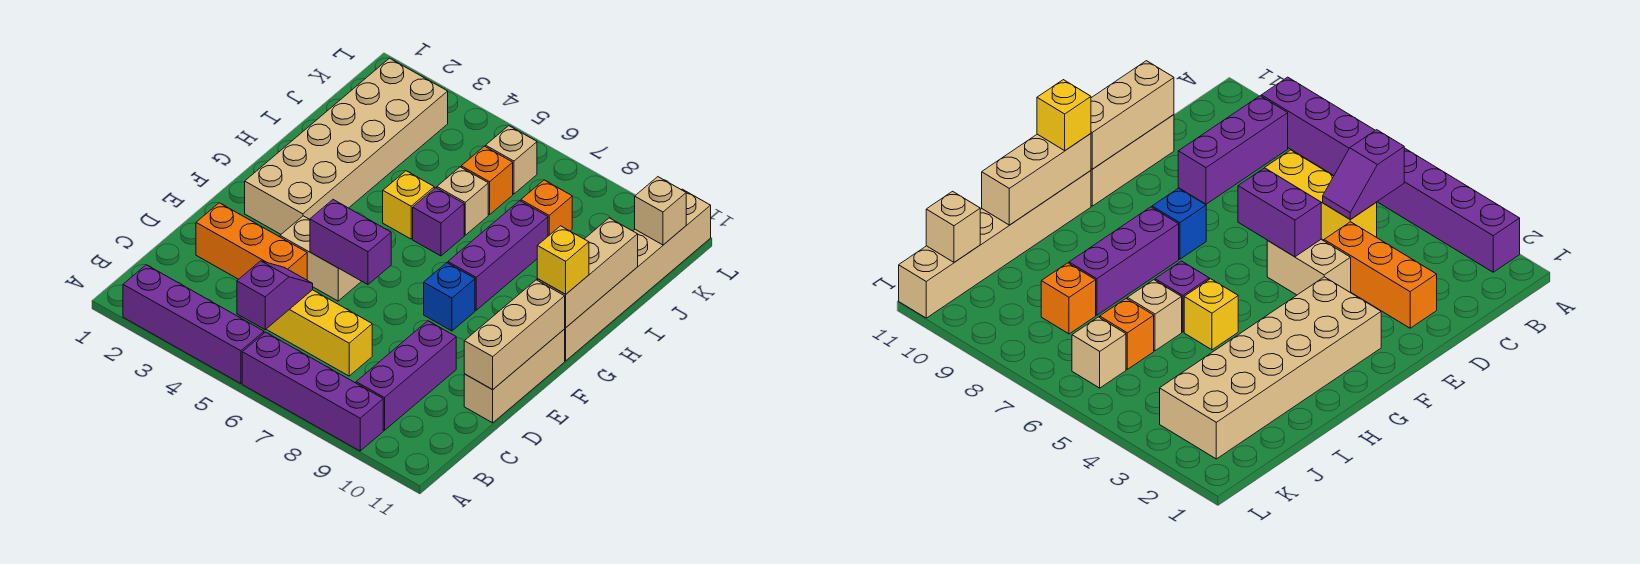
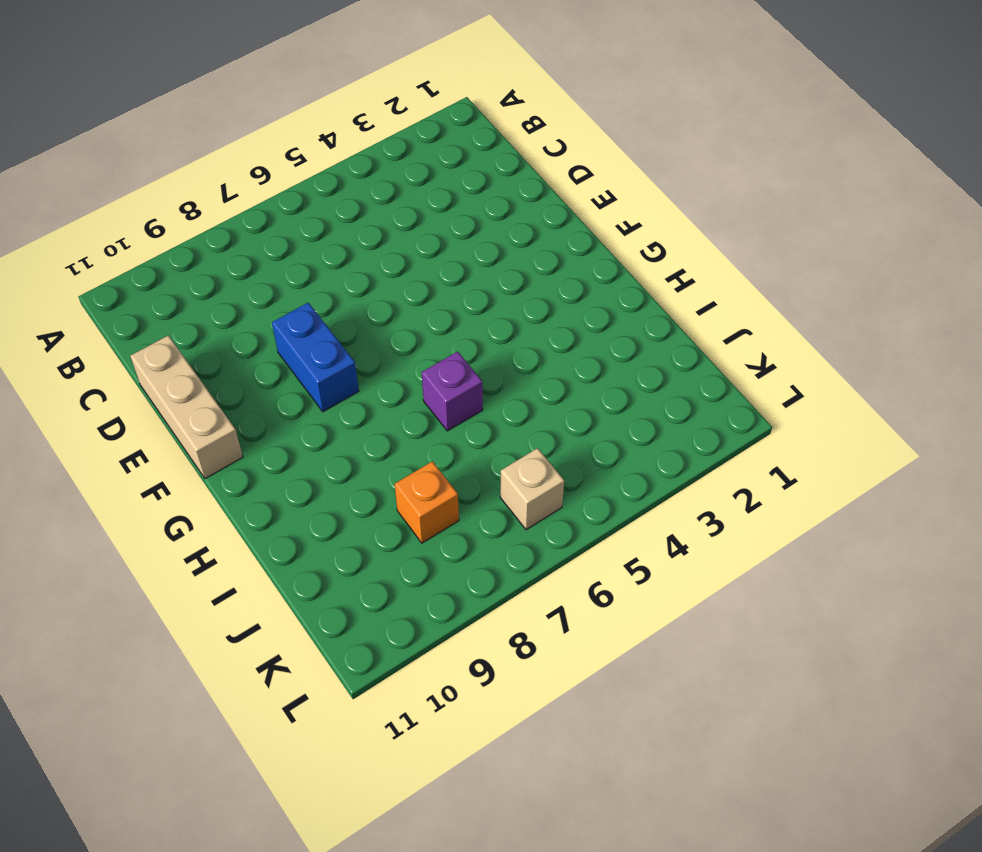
blue 1x2 brick [272,303,359,412] -> blue 1x1 brick [424,263,475,331]
none -> purple 1x4 brick [123,265,264,384]
none -> purple 1x4 brick [242,332,383,451]
none -> purple 1x3 brick [356,321,456,430]

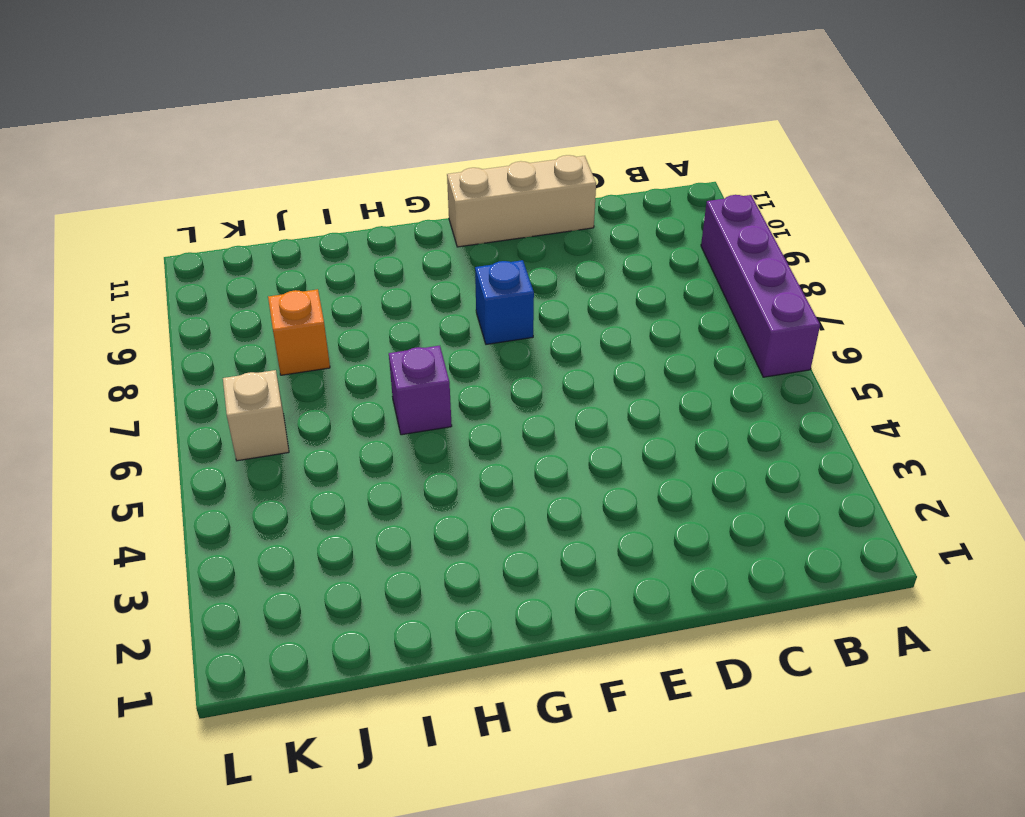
none -> purple 1x4 brick [123,265,264,384]
none -> purple 1x3 brick [356,321,456,430]
none -> yellow 1x3 brick [266,290,372,376]

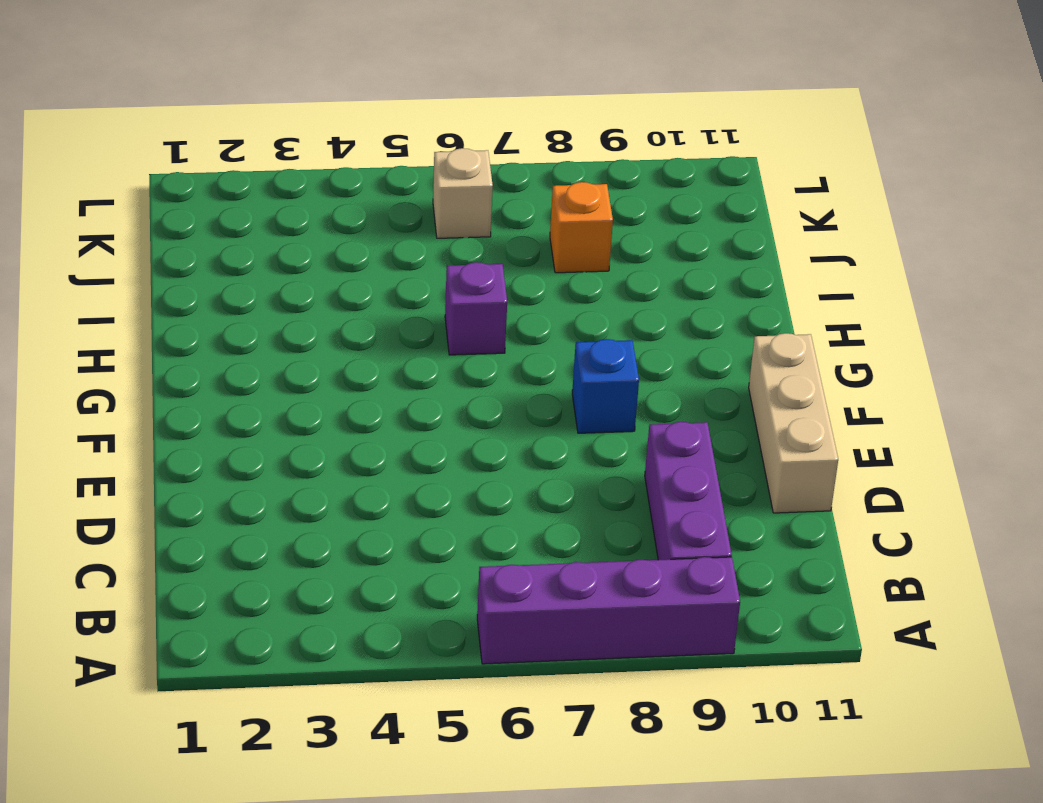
none -> purple 1x4 brick [123,265,264,384]
none -> yellow 1x3 brick [266,290,372,376]
none -> orange 1x3 brick [196,203,307,280]

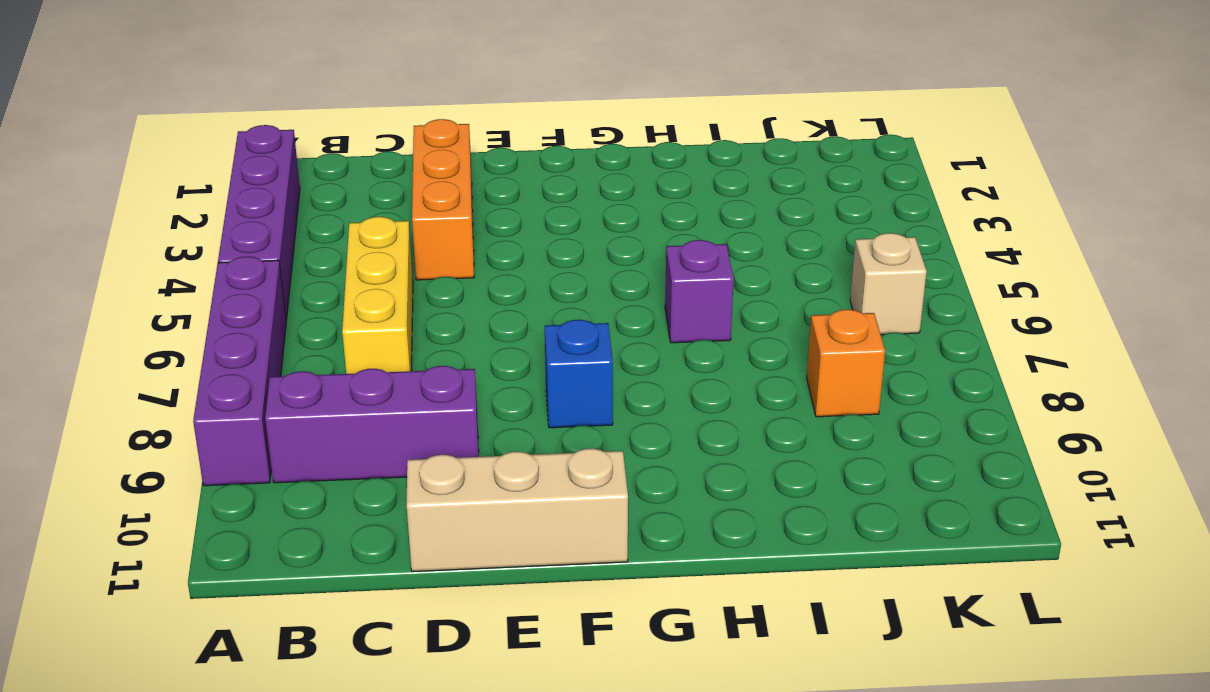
none -> tan 1x2 brick [280,216,361,301]
none -> tan 2x6 brick [245,58,448,234]
none -> purple 1x3 brick [448,201,548,310]

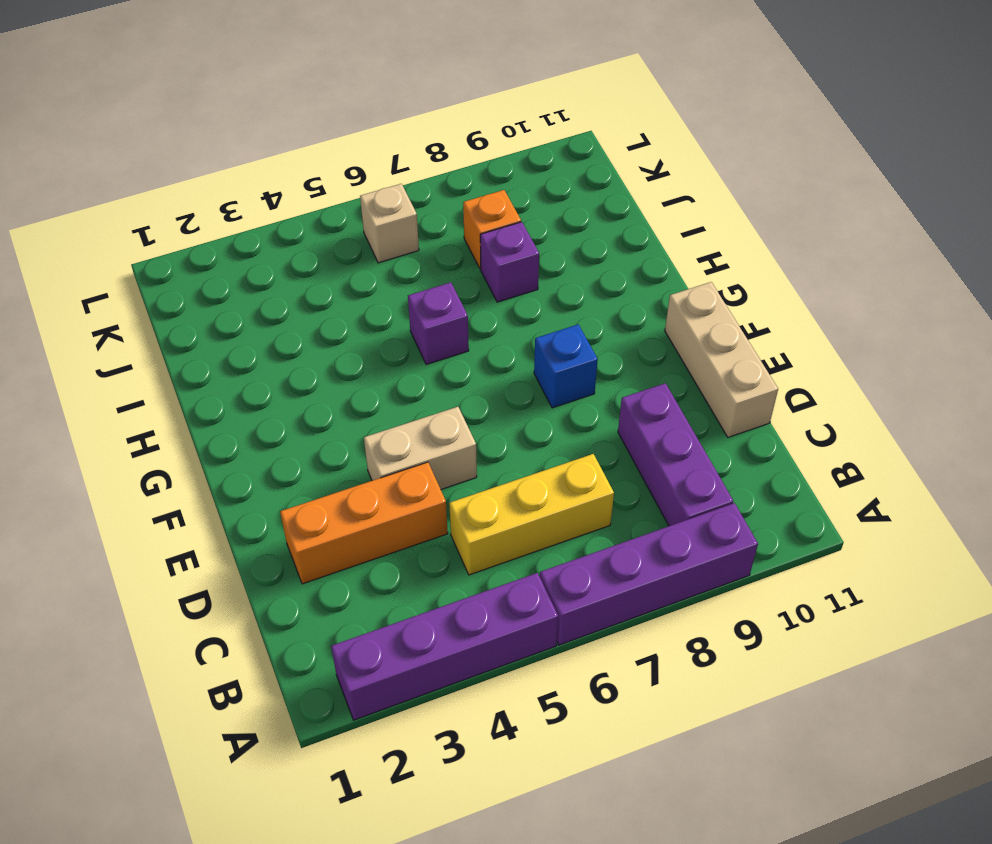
purple 1x1 brick [480,222,539,302] -> purple 1x3 brick [448,201,548,310]
none -> tan 2x6 brick [245,58,448,234]
none -> tan 1x6 brick [565,189,711,361]
none -> yellow 1x1 brick [383,171,434,239]

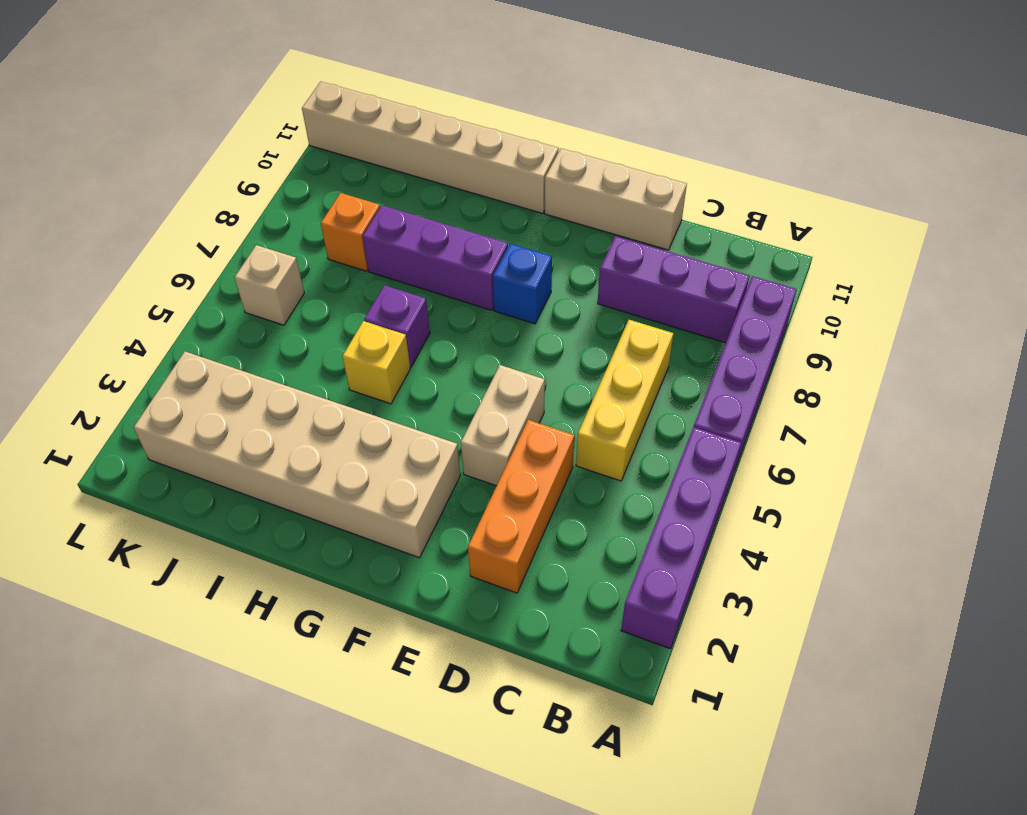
none -> tan 1x1 brick [437,167,488,235]
none -> orange 1x1 brick [461,146,513,215]
none -> purple 1x2 slope [237,261,313,330]

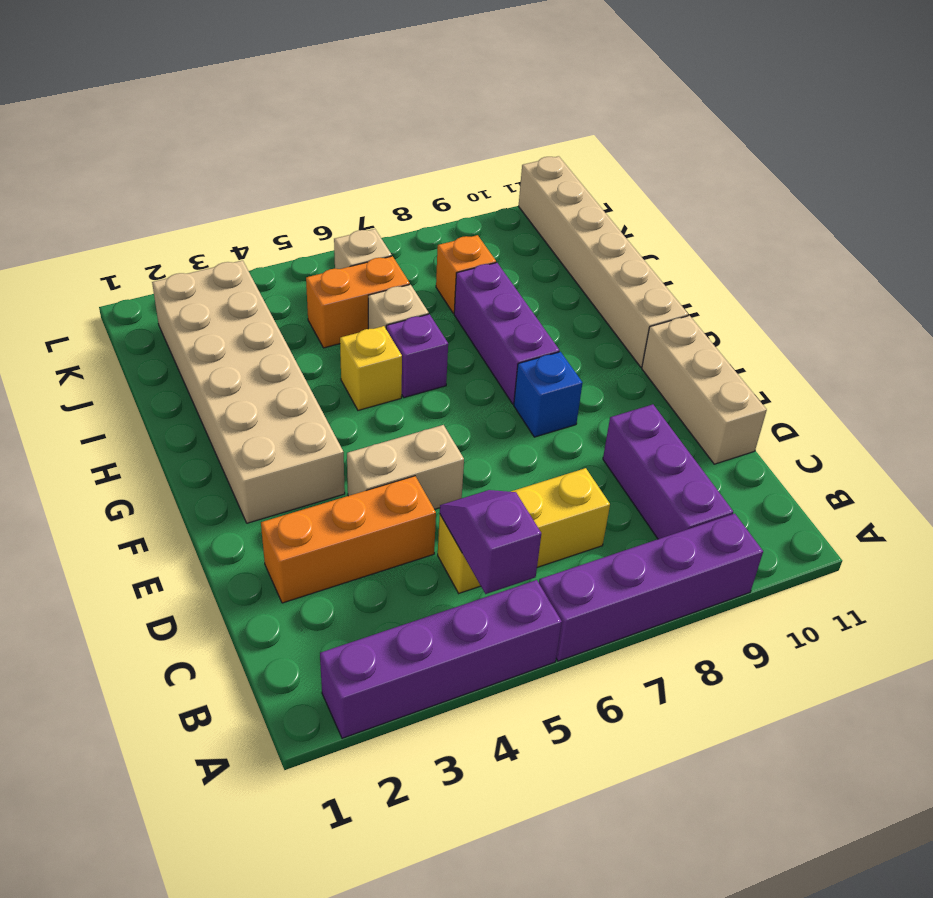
orange 1x2 brick [306,256,410,348] -> orange 1x1 brick [461,146,513,215]
none -> tan 1x3 brick [464,280,565,390]
none -> purple 1x2 brick [310,200,391,285]
none -> tan 1x3 brick [537,218,638,328]

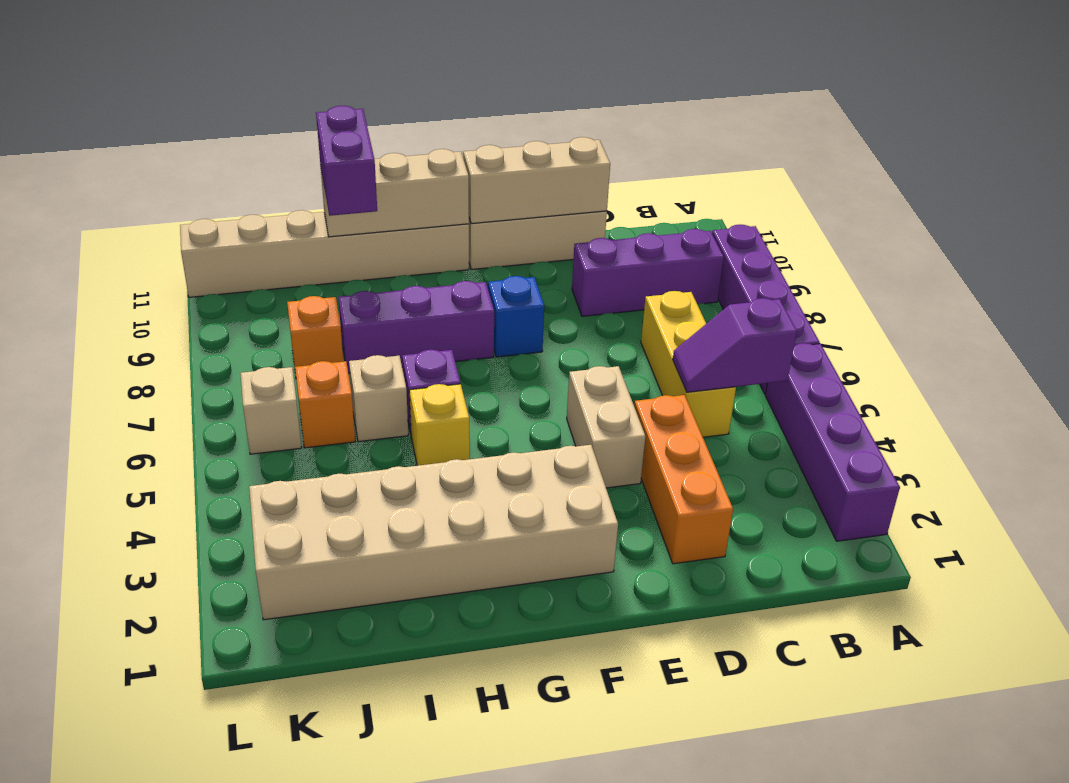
purple 1x2 brick [316,106,377,216] -> purple 1x2 brick moved to [310,200,391,285]
none -> tan 1x1 brick [635,177,686,245]
none -> yellow 1x1 brick [537,226,589,294]

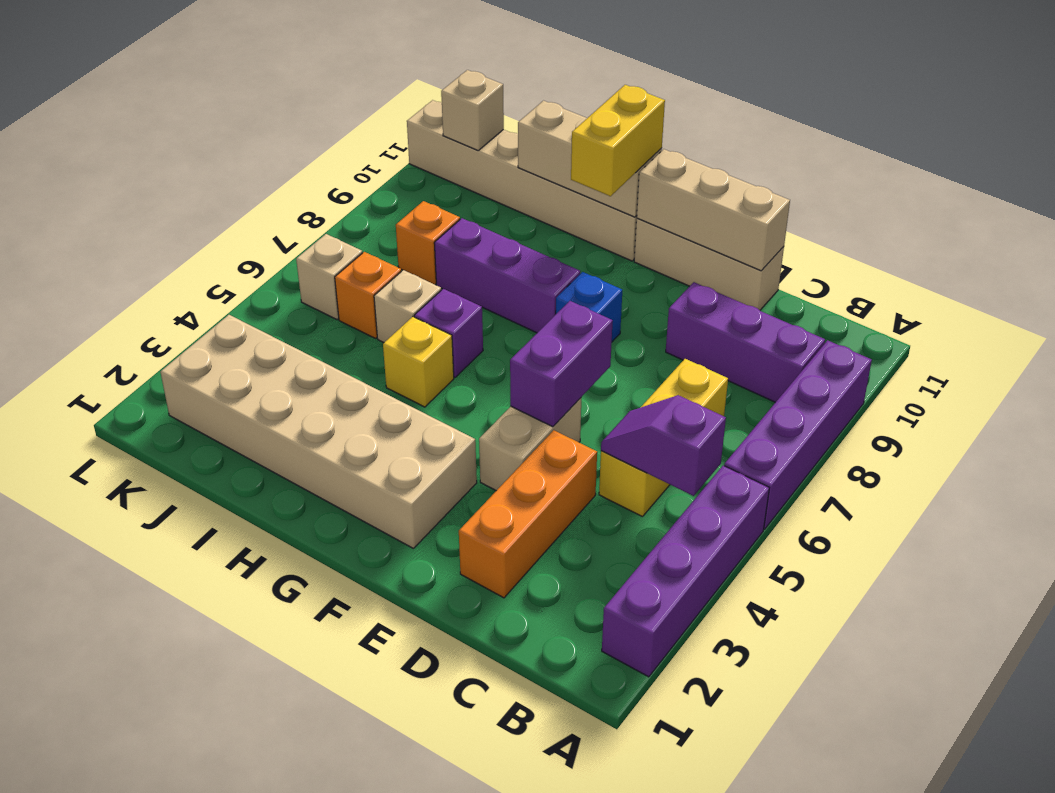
yellow 1x2 brick [571,85,665,196] -> yellow 1x1 brick [537,226,589,294]

